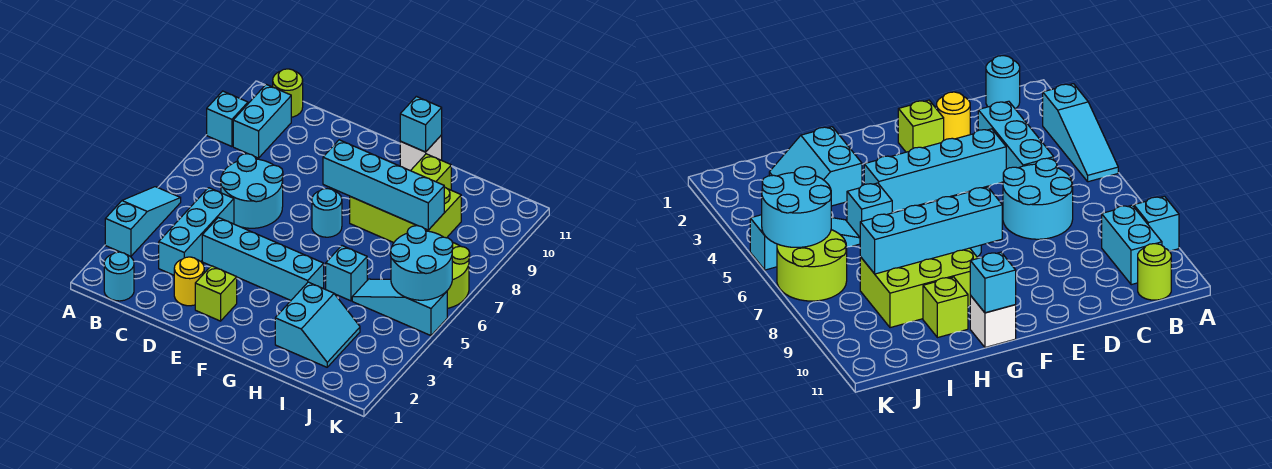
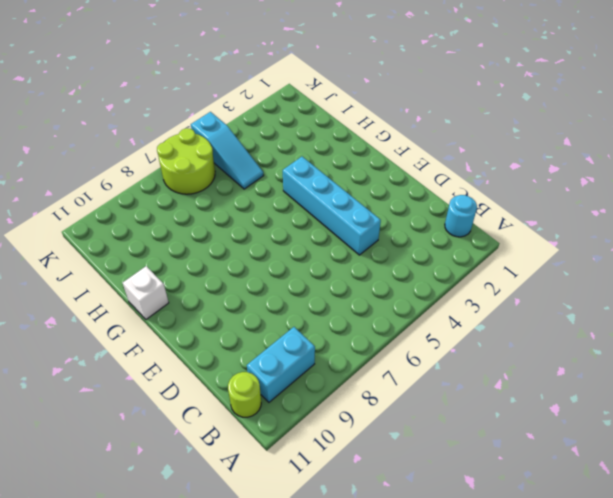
none -> cyan 1x3 slope [105,187,181,257]
none -> cyan 1x1 brick [207,91,248,147]
none -> cyan 1x3 brick [159,188,234,275]

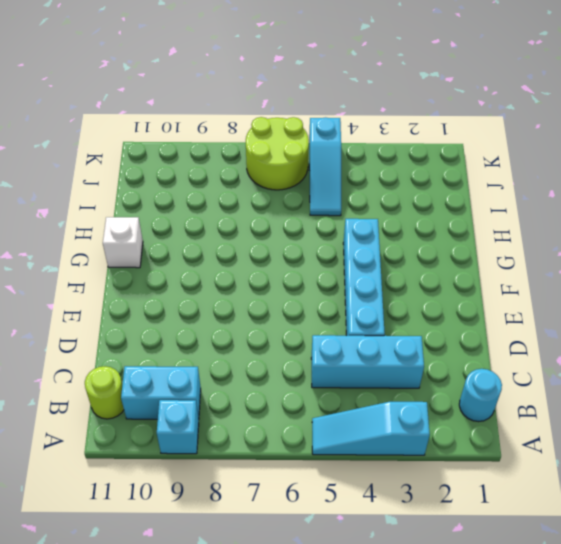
none -> cyan 2x2 round brick [221,154,283,228]
none -> yellow 1x1 round brick [174,257,204,306]
none -> lime 1x1 brick [195,266,237,321]

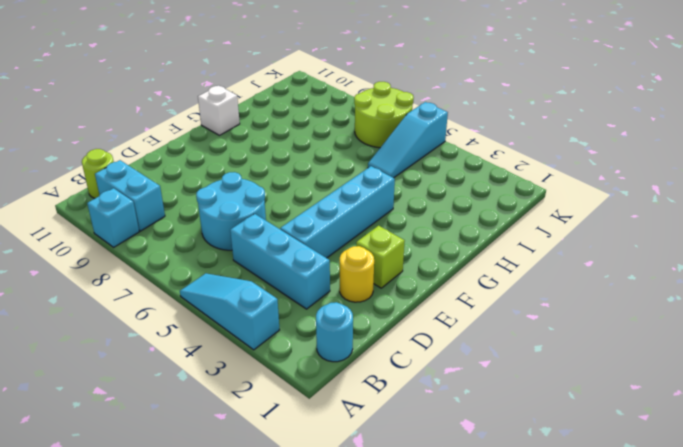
none -> cyan 1x1 round brick [312,189,342,237]
none -> lime 2x3 brick [350,187,461,243]
none -> cyan 2x2 slope [275,282,360,367]

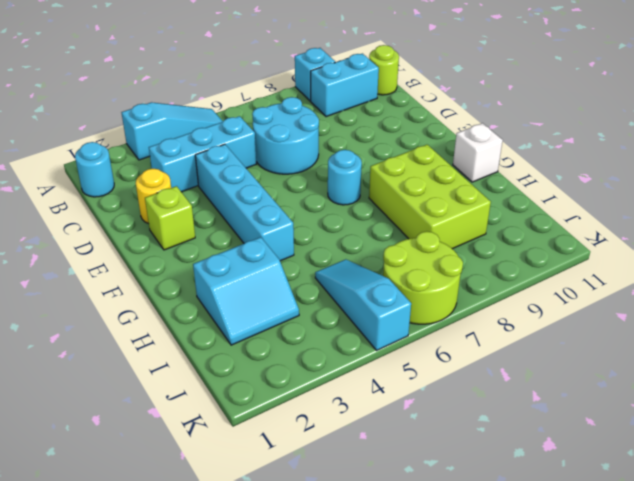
none -> cyan 1x1 brick [326,246,367,301]
none -> lime 1x1 brick [411,154,451,190]
none -> cyan 1x4 brick [323,140,444,230]

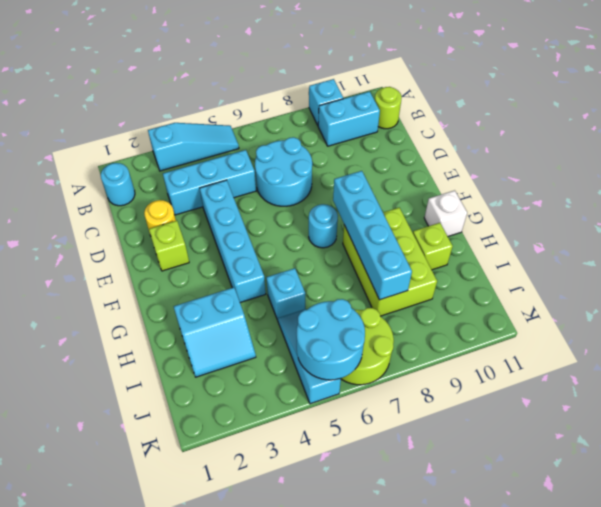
none -> cyan 1x1 brick [400,96,442,152]

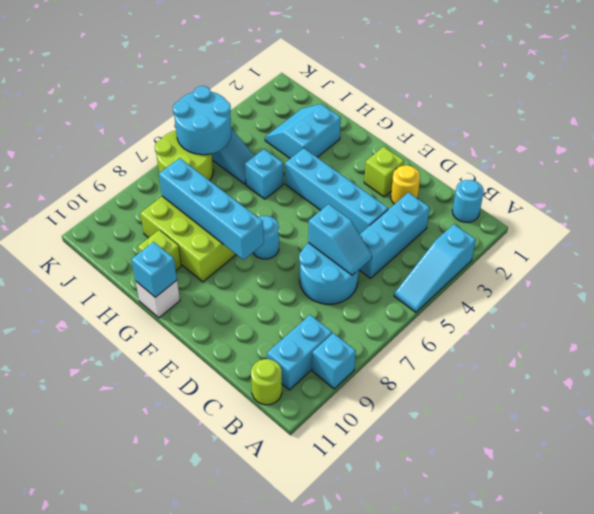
cyan 1x2 slope [308,204,372,275] -> none

